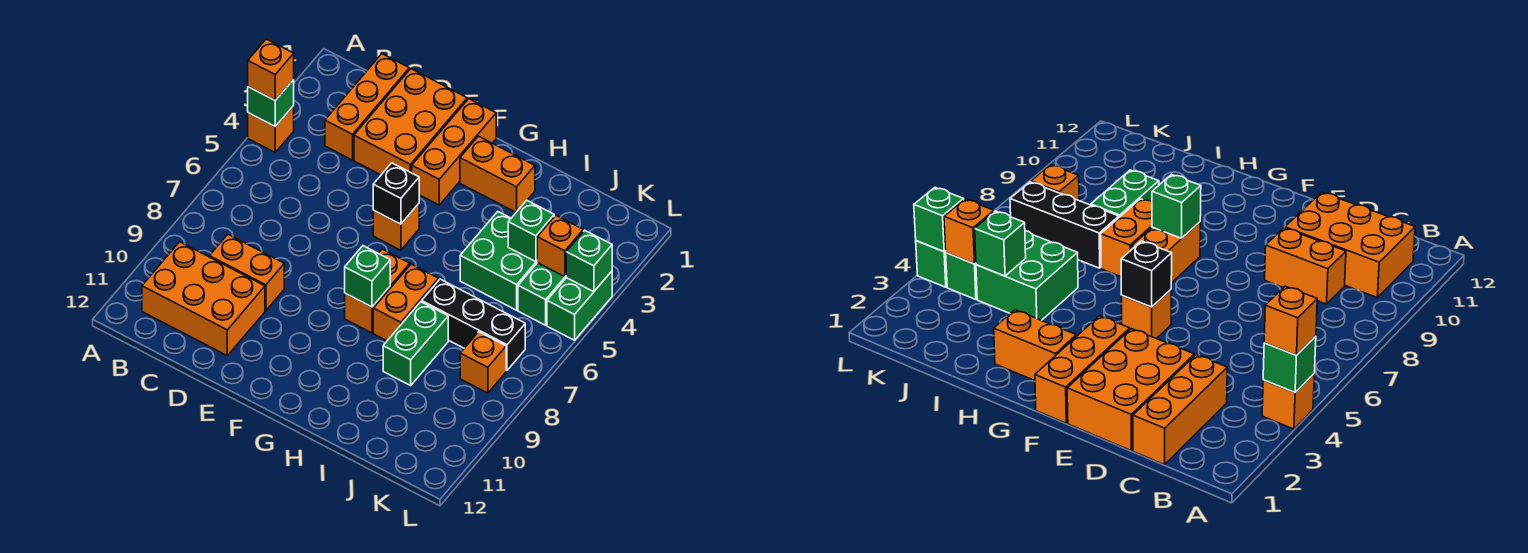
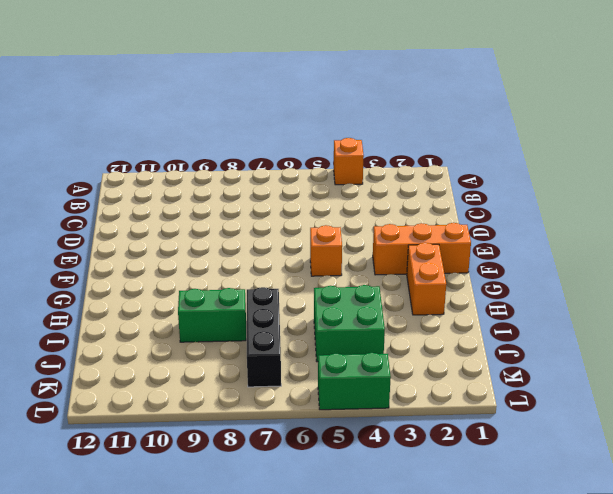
none -> orange 2x3 brick [142,242,265,356]
none -> orange 1x3 brick [325,54,409,160]
none -> orange 1x2 brick [209,234,284,311]

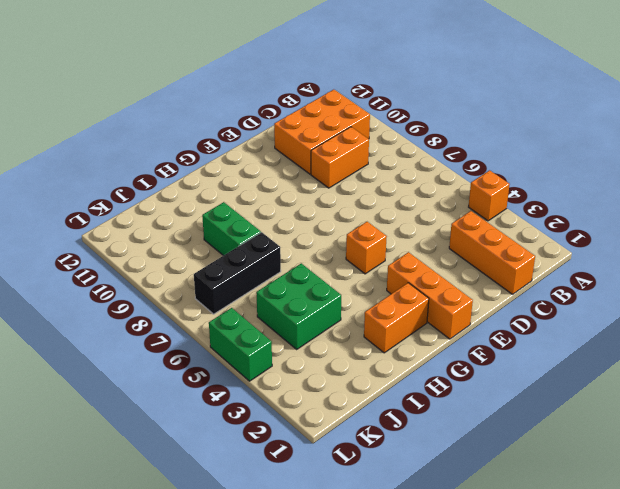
none -> orange 2x3 brick [354,69,467,175]
none -> orange 1x2 brick [345,249,410,333]
none -> orange 1x2 brick [373,264,439,341]

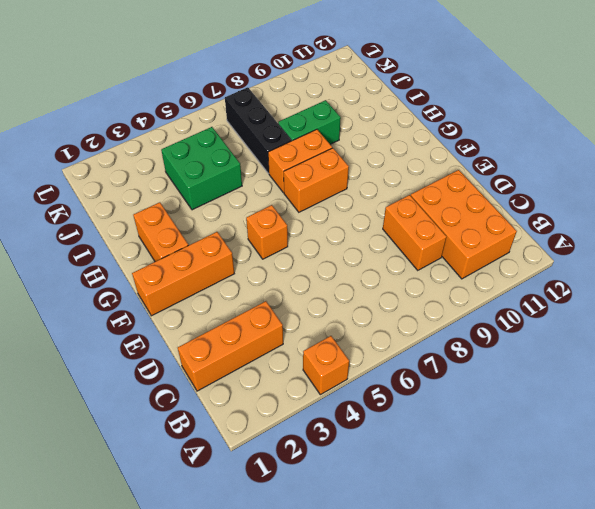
none -> orange 2x3 brick [354,69,467,175]
none -> green 1x2 brick [518,263,566,325]
none -> orange 1x1 brick [460,332,506,393]

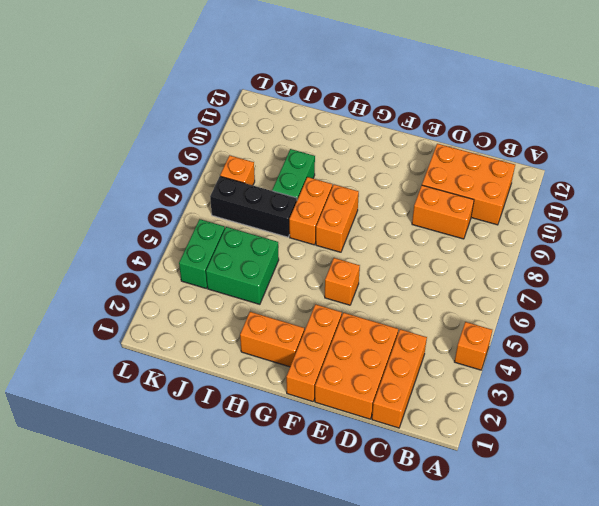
none -> green 1x2 brick [547,271,612,340]
none -> green 1x1 brick [248,80,294,126]
none -> black 1x1 brick [373,163,419,224]

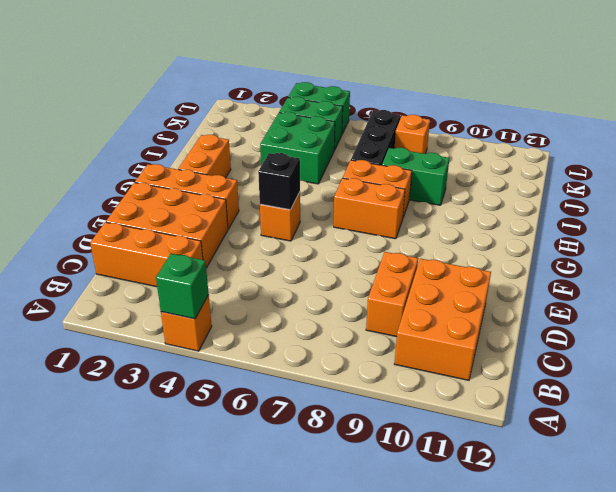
none -> green 1x1 brick [345,246,390,307]
none -> green 1x1 brick [508,201,554,262]
none -> orange 1x1 brick [537,215,583,277]

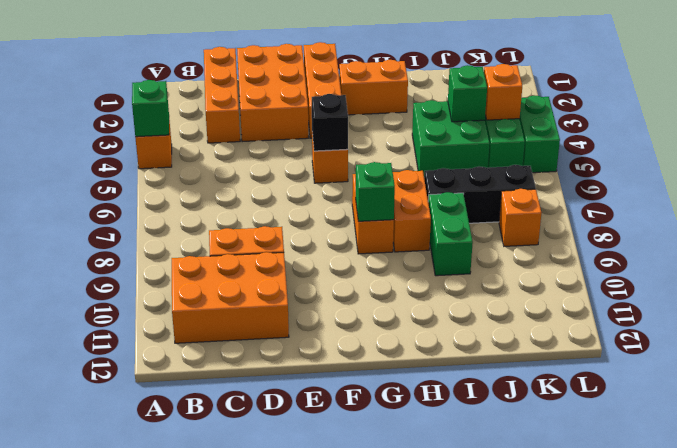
none -> green 1x1 brick [566,230,612,292]
none -> orange 1x1 brick [248,39,294,100]

